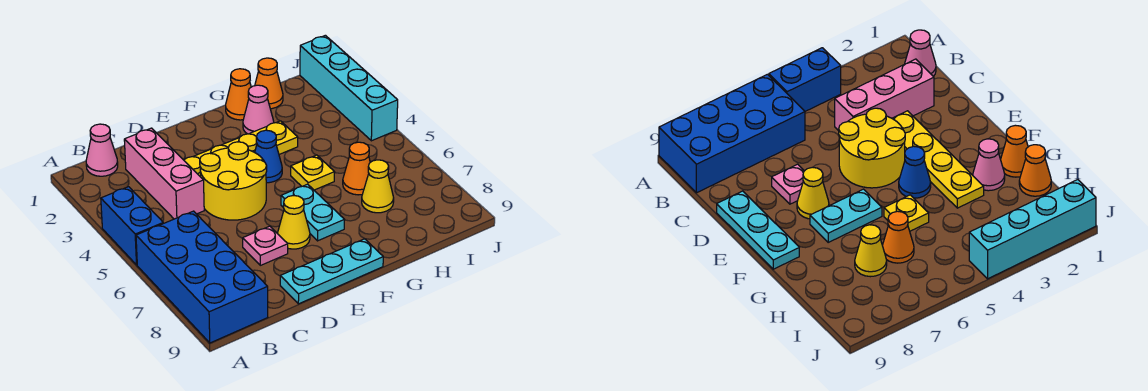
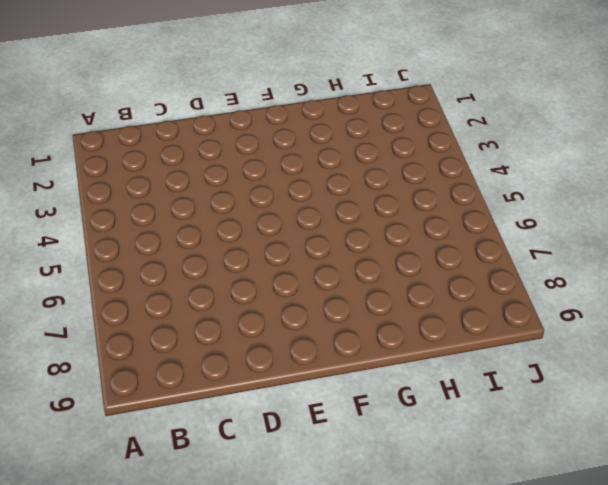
none -> blue 1x2 brick [101,187,163,265]
none -> blue 2x4 brick [136,211,268,343]
none -> pink 1x1 cone [86,124,118,176]

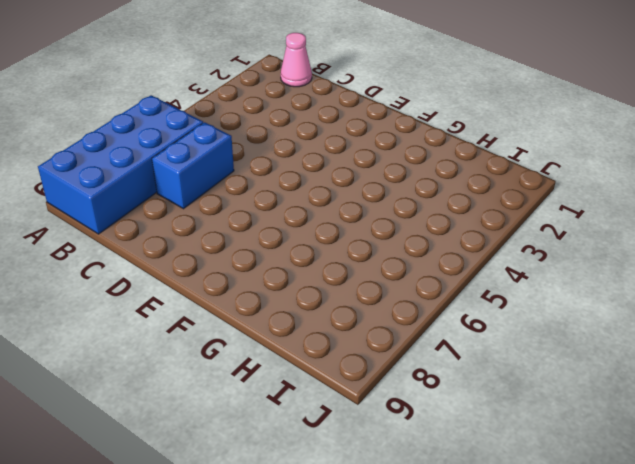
blue 1x2 brick [152,122,234,209] -> blue 1x2 brick moved to [101,187,163,265]
none -> pink 1x3 brick [124,128,204,219]
none -> yellow 1x4 plate [184,121,298,177]
none -> yellow 2x2 round brick [200,142,267,220]

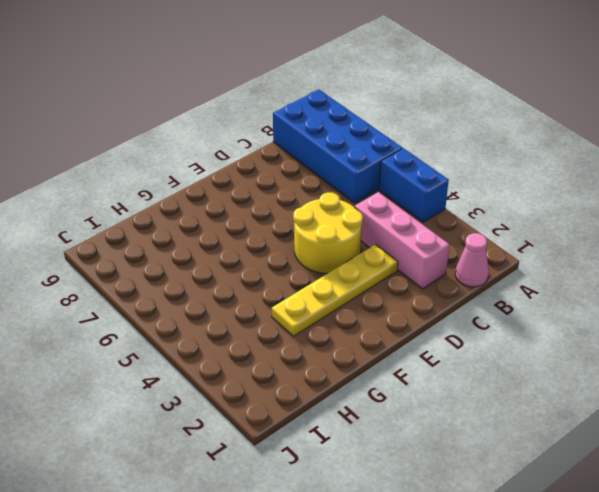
none -> pink 1x1 plate [243,226,288,265]
none -> cyan 1x3 plate [280,239,383,304]
none -> yellow 1x1 cone [278,196,310,249]

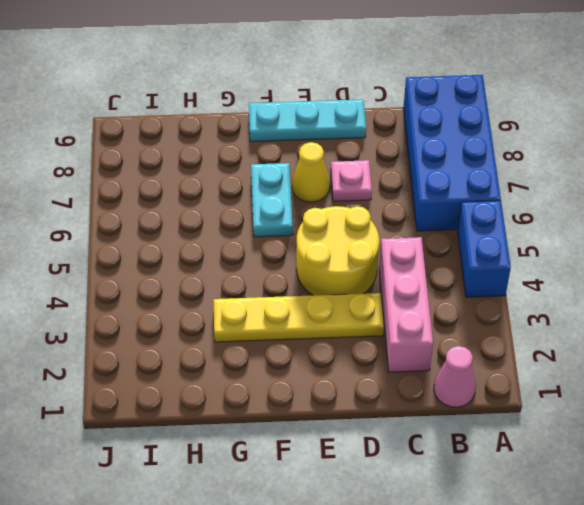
none -> blue 1x1 cone [255,130,282,183]
none -> orange 1x1 cone [226,69,251,120]
none -> pink 1x1 cone [243,85,274,134]

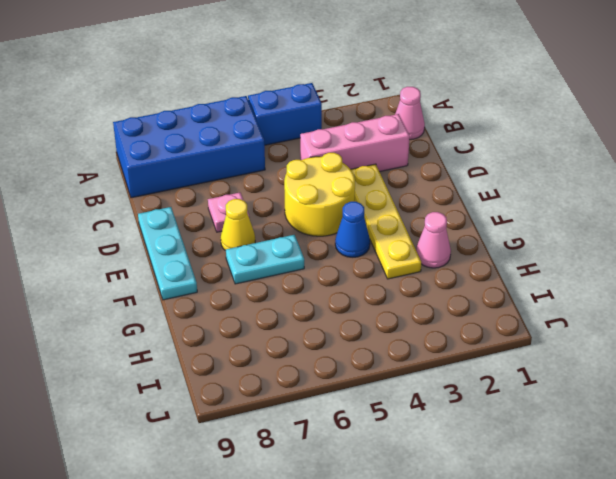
none -> orange 1x1 cone [226,69,251,120]
none -> yellow 1x1 plate [291,155,335,190]
none -> orange 1x1 cone [255,58,283,109]

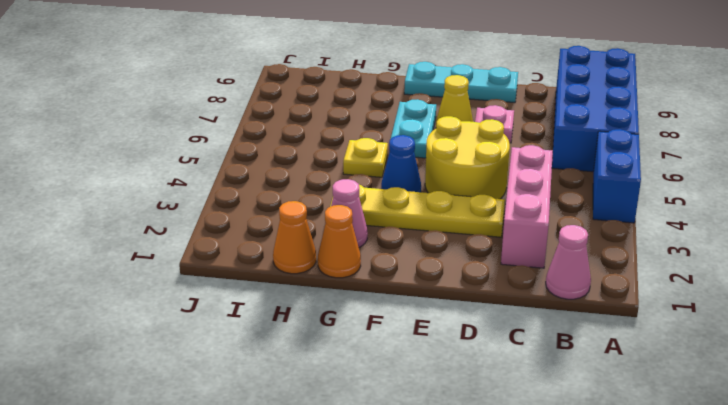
none -> orange 1x1 cone [343,142,370,195]
none -> yellow 1x1 cone [362,160,394,213]
none -> cyan 1x4 brick [300,35,398,141]

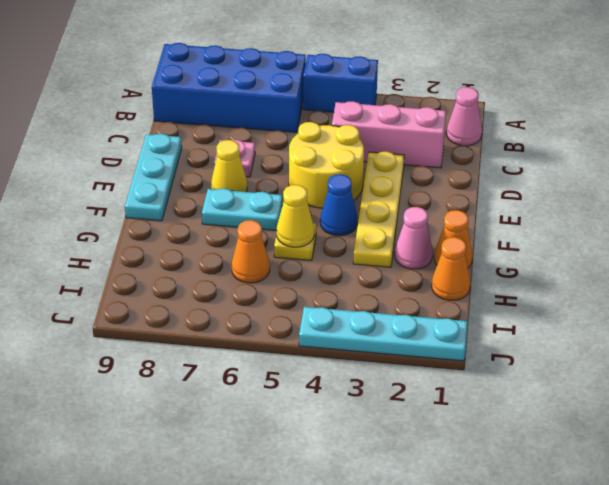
yellow 1x1 cone [277,185,314,247] -> yellow 1x1 cone moved to [362,160,394,213]
cyan 1x4 plate [299,307,468,361] -> cyan 1x4 brick [300,35,398,141]

